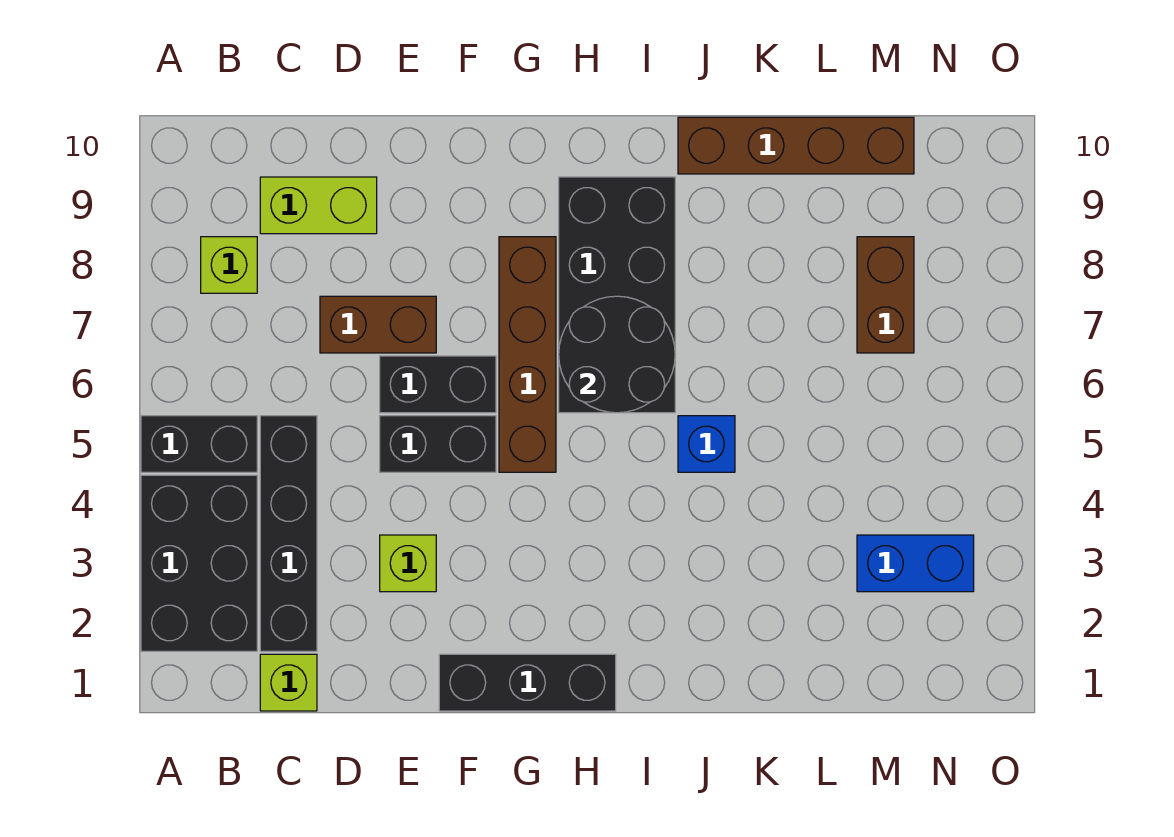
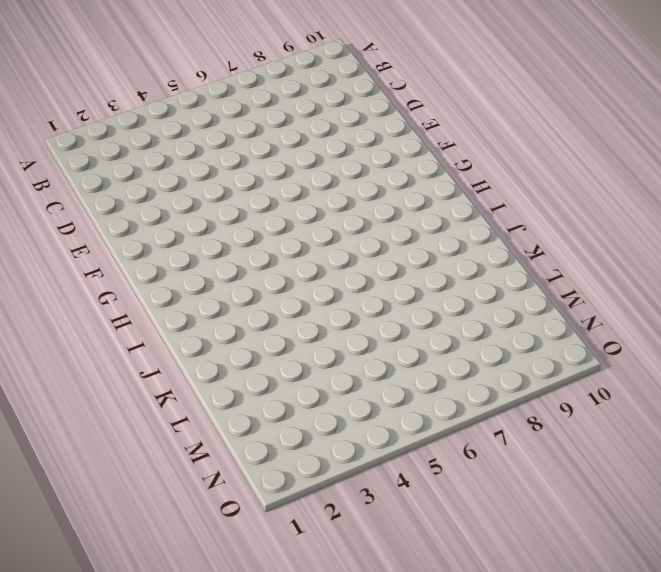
none -> black 2x3 brick [141,475,257,651]
none -> black 1x2 brick [141,416,257,472]
none -> lime 1x1 brick [201,237,257,293]

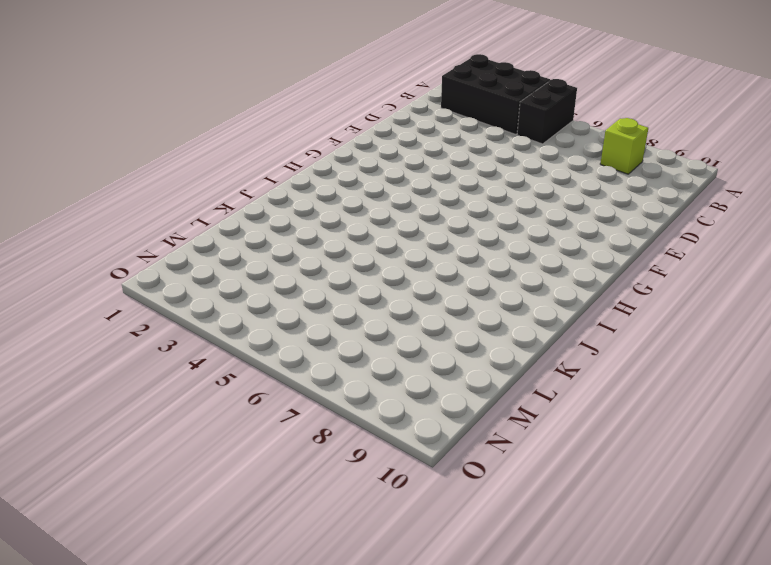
none -> lime 1x1 brick [260,654,317,711]
none -> black 1x4 brick [260,416,317,651]
none -> lime 1x2 brick [260,177,377,234]

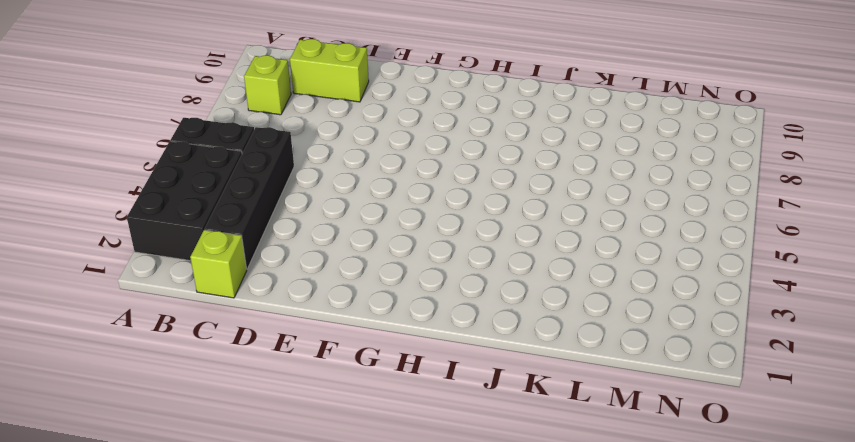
none -> brown 1x2 brick [320,296,436,353]
none -> lime 1x1 brick [380,535,436,592]
none -> black 1x2 brick [380,416,496,472]

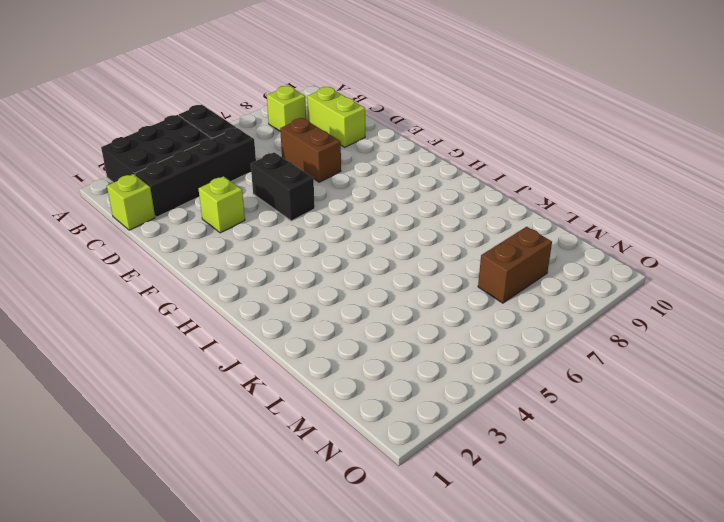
none -> black 1x2 brick [380,356,496,413]
none -> black 1x3 brick [439,654,616,711]
none -> brown 1x4 brick [499,237,556,472]

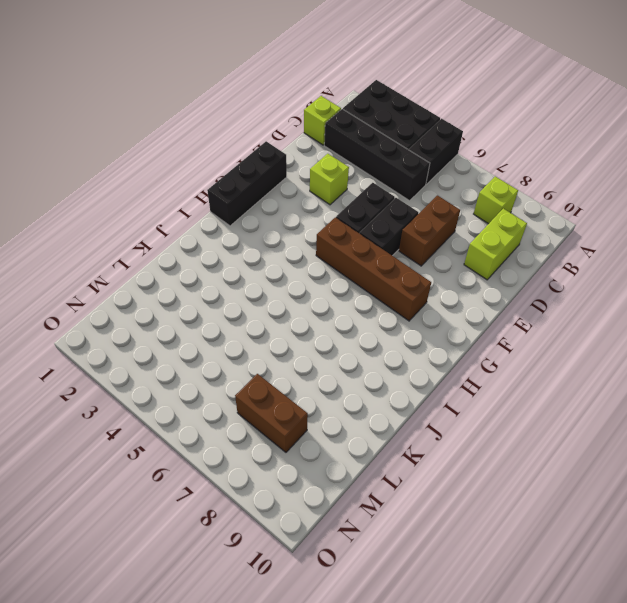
none -> black 2x4 brick [559,177,675,413]
none -> blue 1x1 brick [678,416,735,472]
none -> brown 1x4 brick [678,117,914,174]

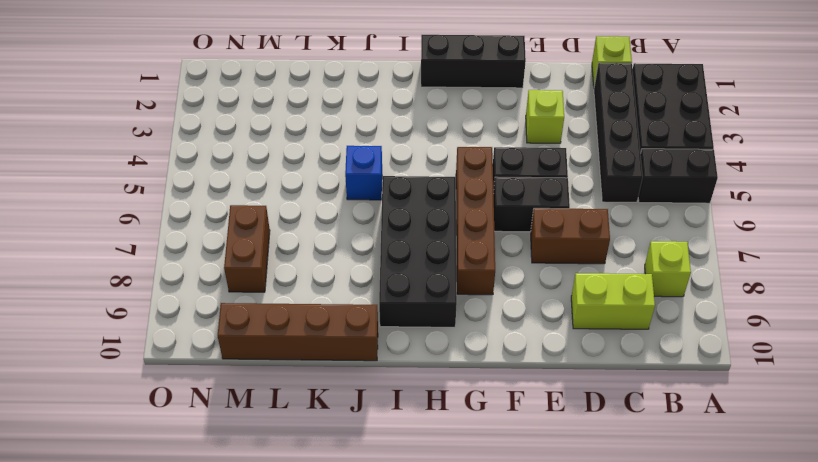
none -> blue 1x2 brick [857,535,974,592]
none -> black 2x2 round brick [559,296,675,413]

